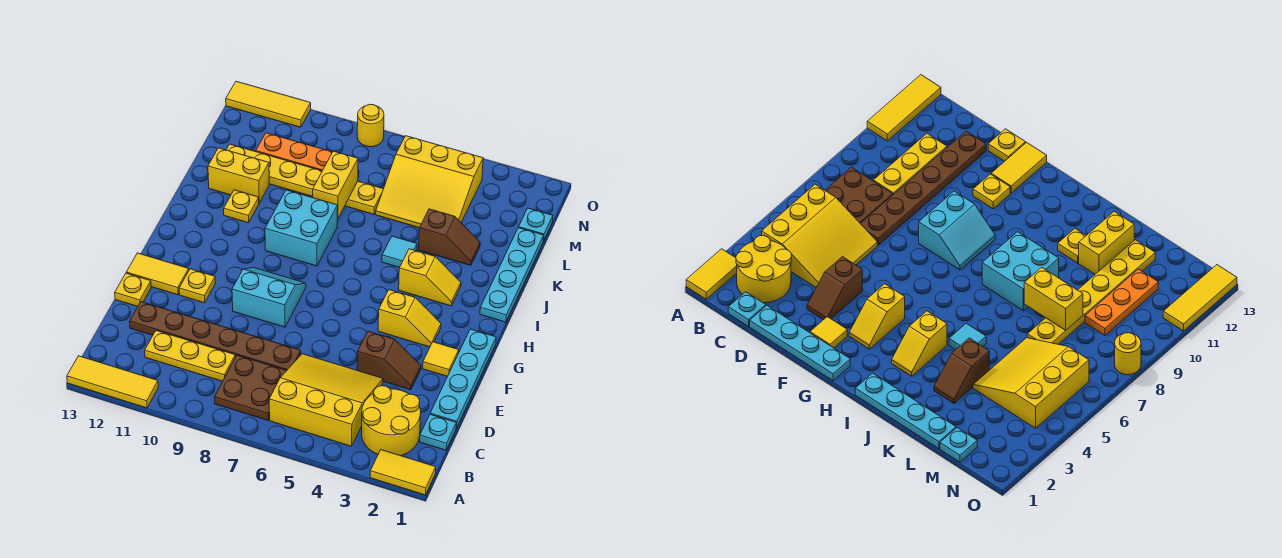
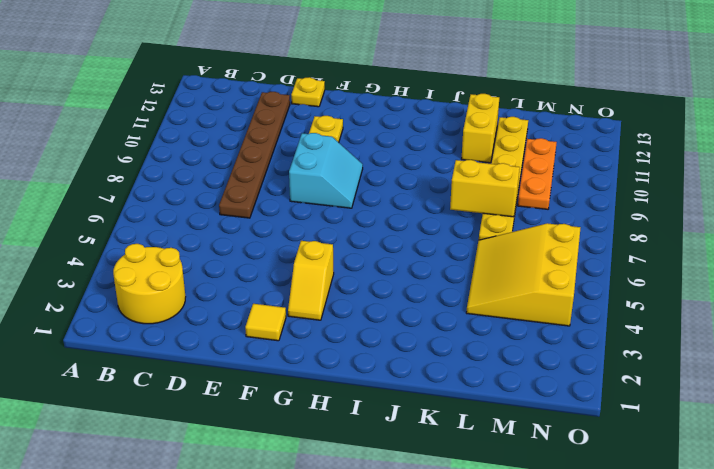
none -> yellow 1x2 tile [370,450,436,495]
none -> yellow 1x3 tile [67,356,158,408]
none -> yellow 3x3 slope [269,354,383,446]
none -> brown 2x2 plate [215,355,287,420]

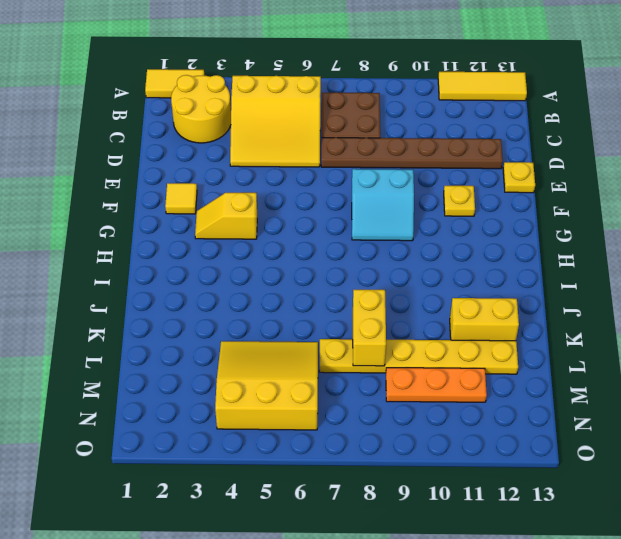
none -> cyan 1x1 plate [420,414,456,450]
none -> yellow 1x3 plate [145,331,235,381]
none -> cyan 1x4 plate [430,329,496,428]
none -> brown 1x2 slope [357,331,421,390]

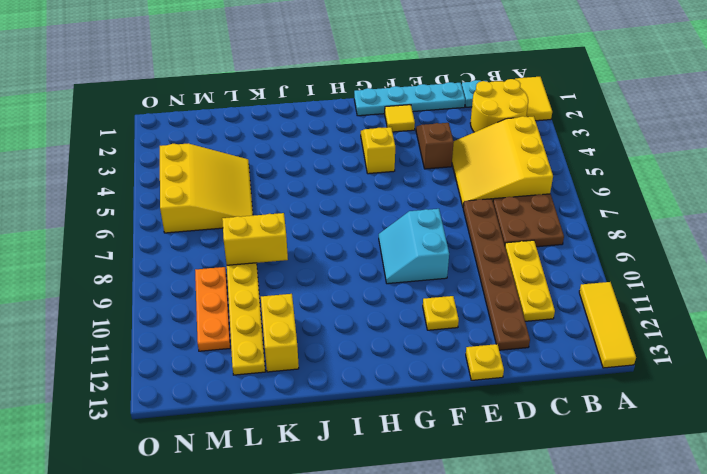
none -> yellow 1x2 tile [126,253,189,295]
none -> cyan 1x4 plate [480,228,544,322]
none -> yellow 1x2 slope [399,249,461,306]
none -> cyan 2x2 brick [265,190,338,266]

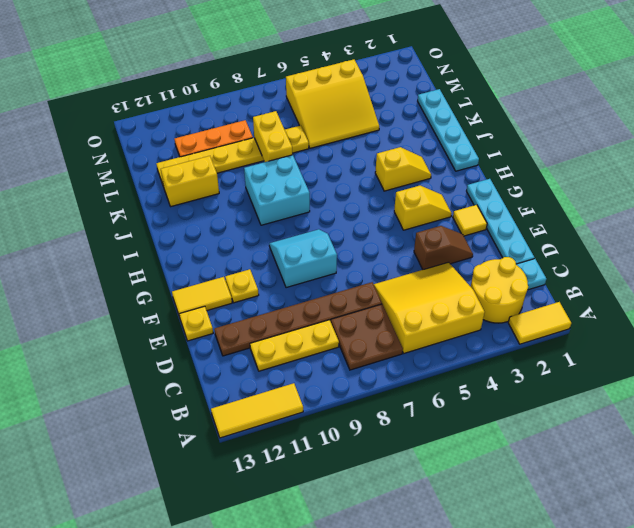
none -> cyan 1x1 tile [382,236,417,267]
none -> yellow 1x1 plate [224,190,259,223]
none -> brown 1x2 slope [419,209,480,265]
none -> cyan 1x1 plate [519,208,553,241]

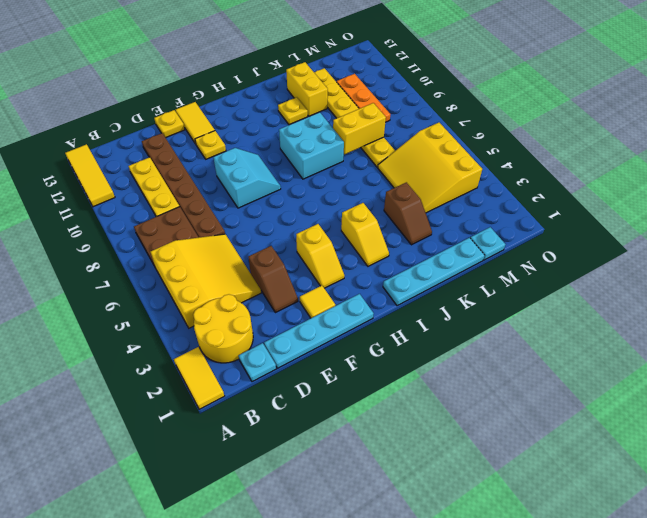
none -> cyan 1x1 tile [382,236,417,267]
none -> yellow 1x1 round brick [357,104,384,147]
none -> yellow 1x3 tile [226,81,311,127]

